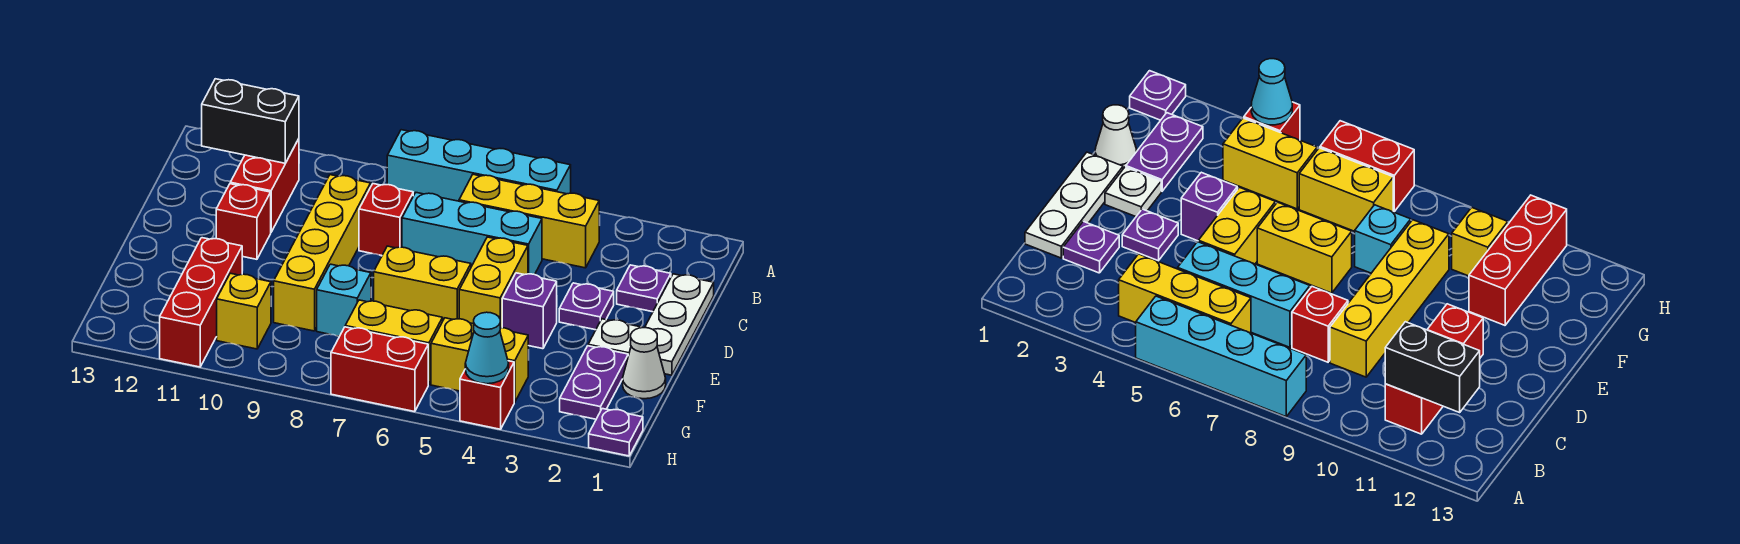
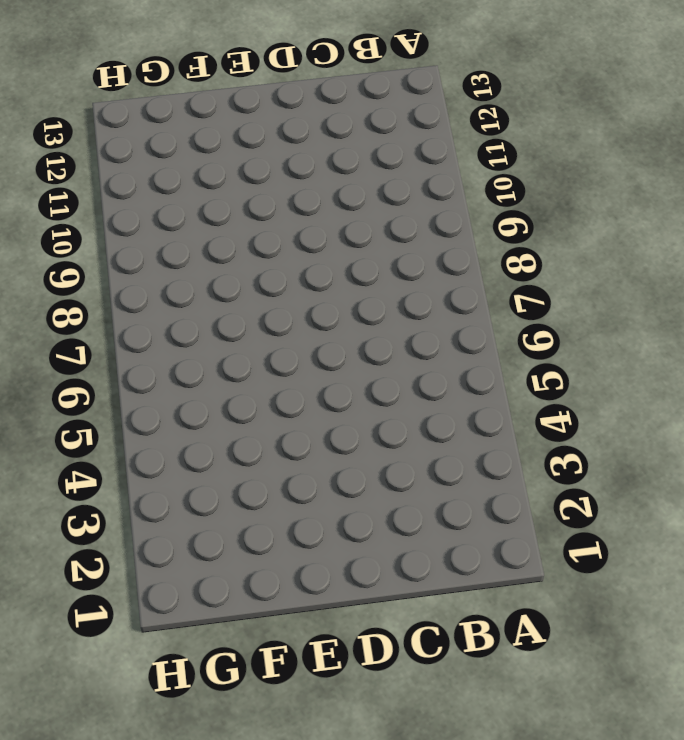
none -> cyan 1x4 brick [387,130,571,201]
none -> yellow 1x3 brick [459,174,599,268]
none -> red 1x2 brick [230,139,299,232]

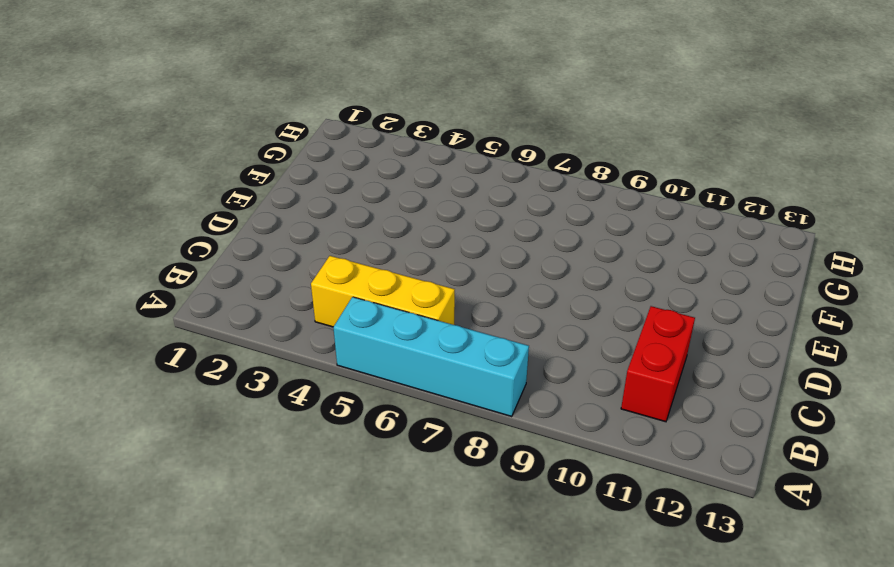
none -> white 1x3 plate [645,274,714,375]
none -> purple 1x1 plate [617,265,671,312]
none -> cyan 1x3 brick [402,193,542,275]

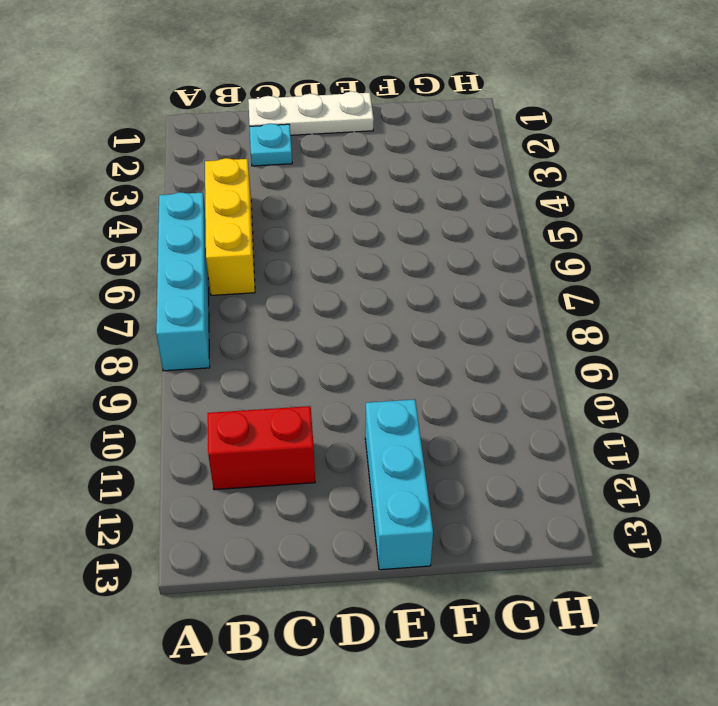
cyan 1x1 plate [250,123,292,166] -> purple 1x1 plate [617,265,671,312]
cyan 1x3 brick [365,399,433,570] -> cyan 1x3 brick moved to [402,193,542,275]
none -> red 1x1 brick [359,184,413,255]
none -> yellow 1x4 brick [274,175,371,331]
none -> purple 1x1 plate [559,283,614,330]

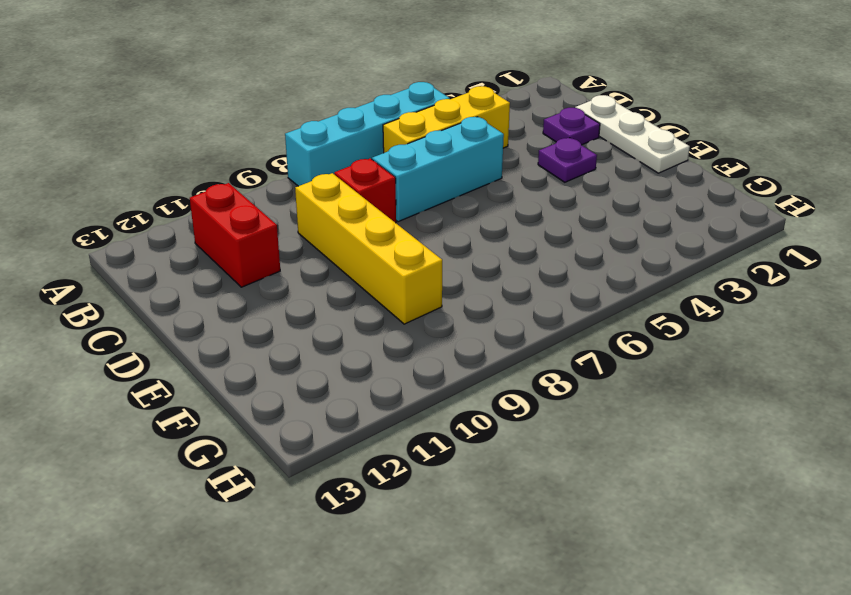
none -> yellow 1x2 brick [459,237,528,328]
none -> red 1x1 brick [216,184,271,259]
none -> white 1x1 plate [588,319,642,356]

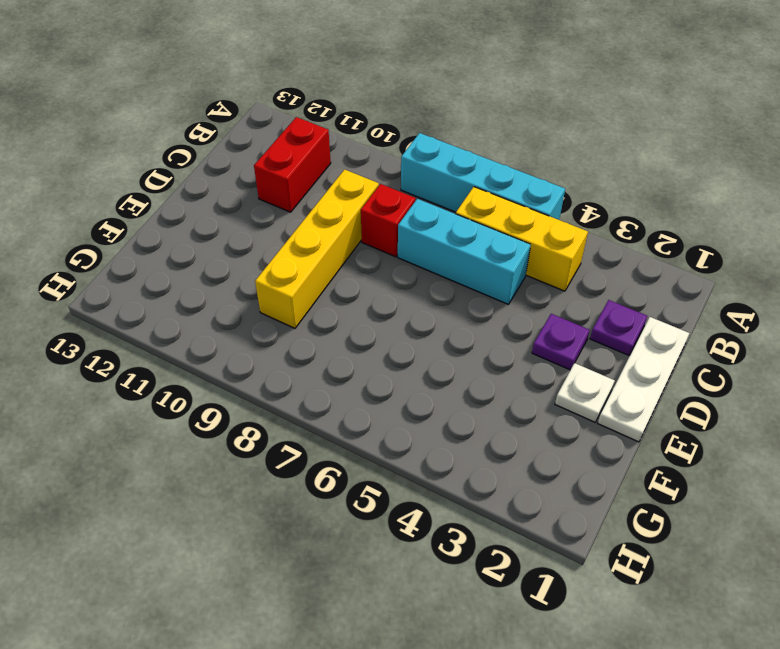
none -> yellow 1x2 brick [459,237,528,328]
none -> red 1x1 brick [216,184,271,259]
none -> purple 1x1 brick [502,273,557,349]

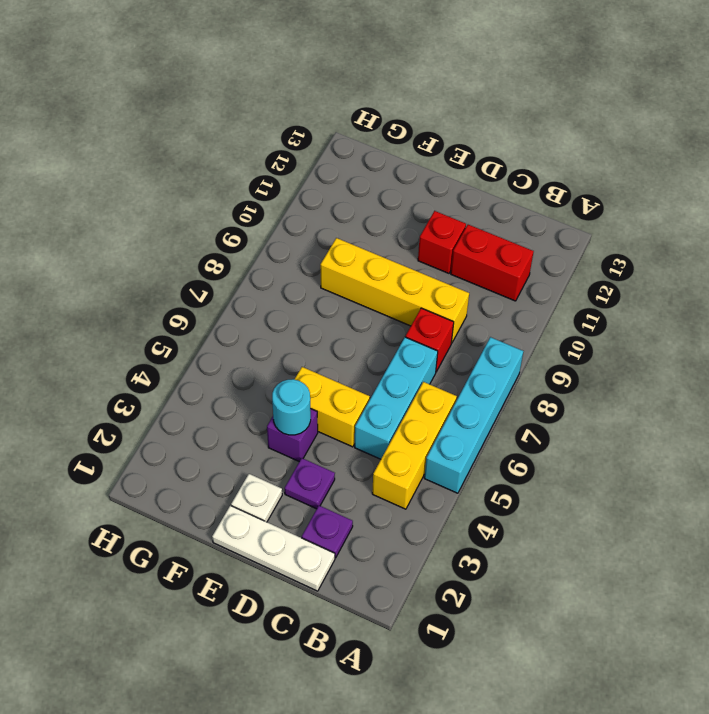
cyan 1x1 round brick [272,379,311,435] -> none
none -> yellow 1x2 brick [374,246,471,320]
none -> white 1x1 cone [623,328,666,399]
none -> purple 1x2 plate [560,346,628,419]

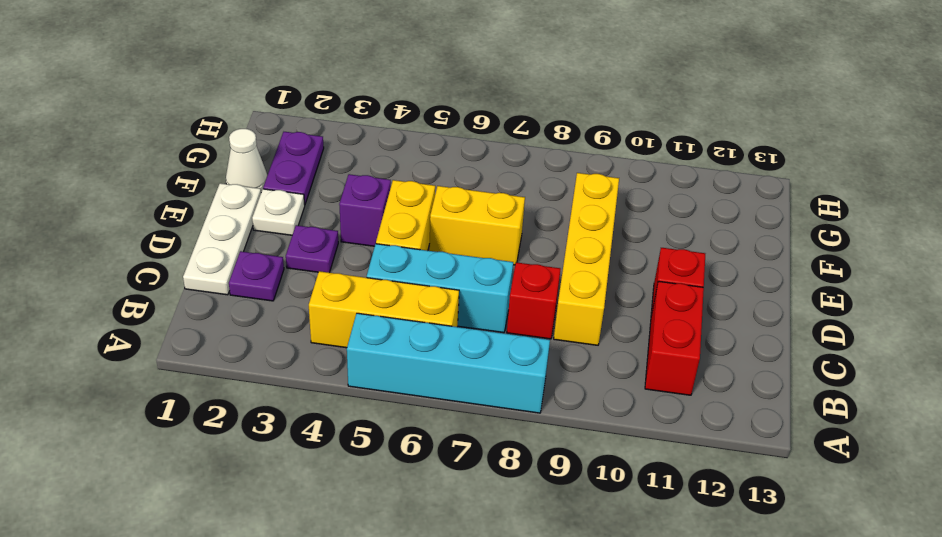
none -> cyan 1x1 brick [317,264,371,336]
none -> red 1x3 brick [160,238,242,367]
none -> yellow 1x2 brick [431,318,528,402]

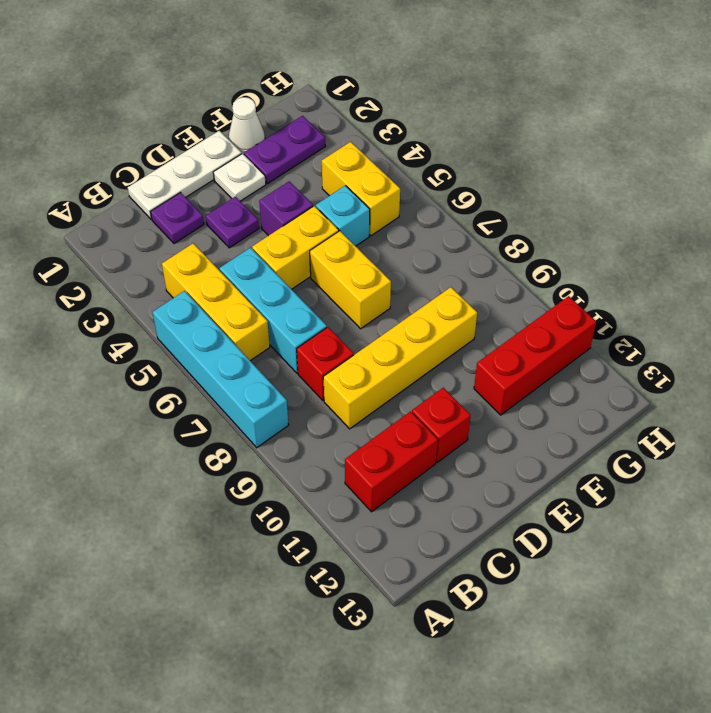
cyan 1x1 brick [316,186,370,246] -> cyan 1x1 brick moved to [317,264,371,336]
none -> yellow 1x2 brick [345,300,443,385]
none -> yellow 1x1 brick [217,273,271,349]
none -> purple 1x1 plate [589,409,643,456]

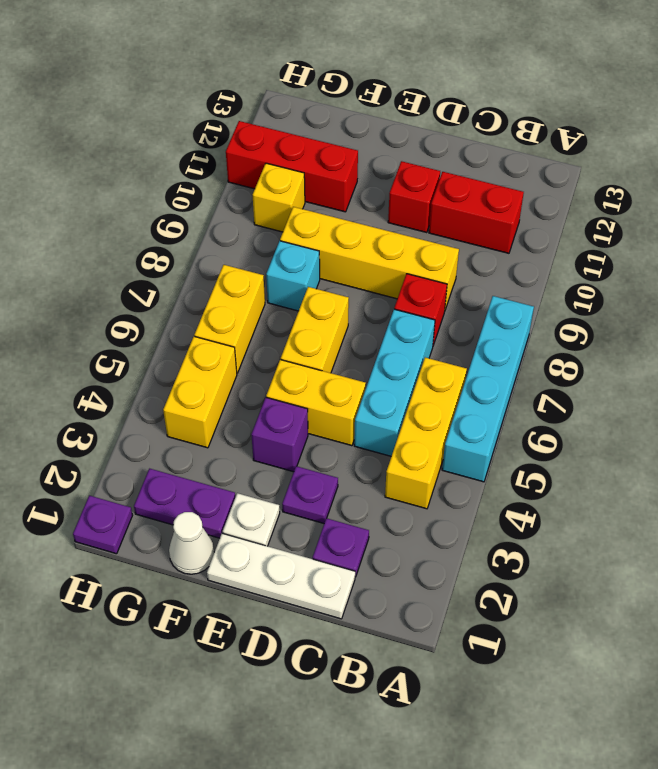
none -> red 1x1 brick [460,361,514,429]
none -> red 1x2 brick [331,327,428,412]
none -> black 1x2 brick [202,79,299,163]

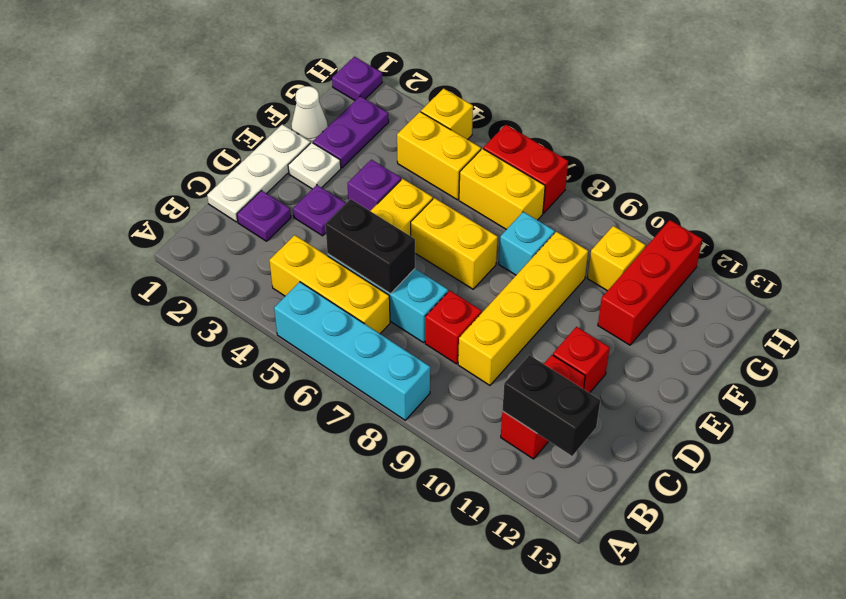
black 1x2 brick [325,199,415,294] -> none
yellow 1x1 brick [421,88,473,140] -> red 1x1 brick [460,361,514,429]
none -> cyan 1x1 cone [465,312,509,384]

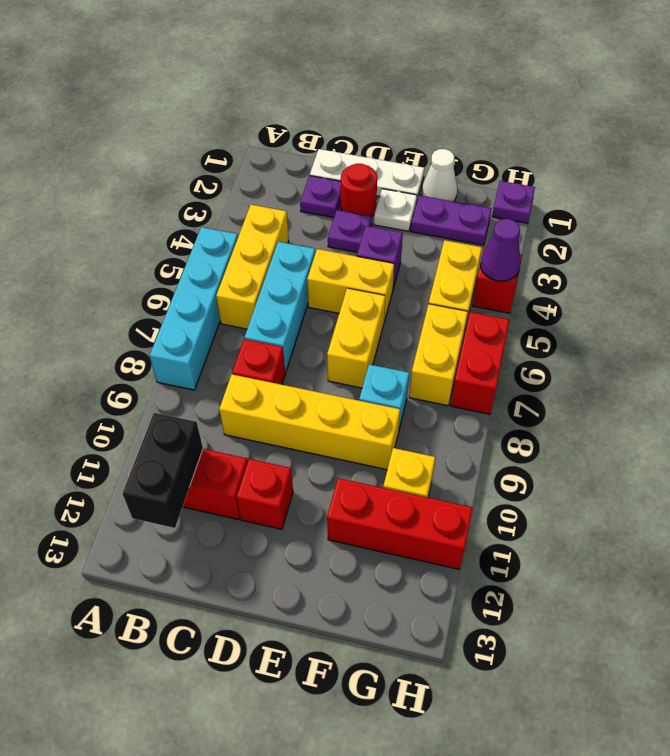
red 1x1 round brick [341,164,377,216] -> none
purple 1x1 cone [481,219,521,281] -> cyan 1x1 cone [465,312,509,384]

